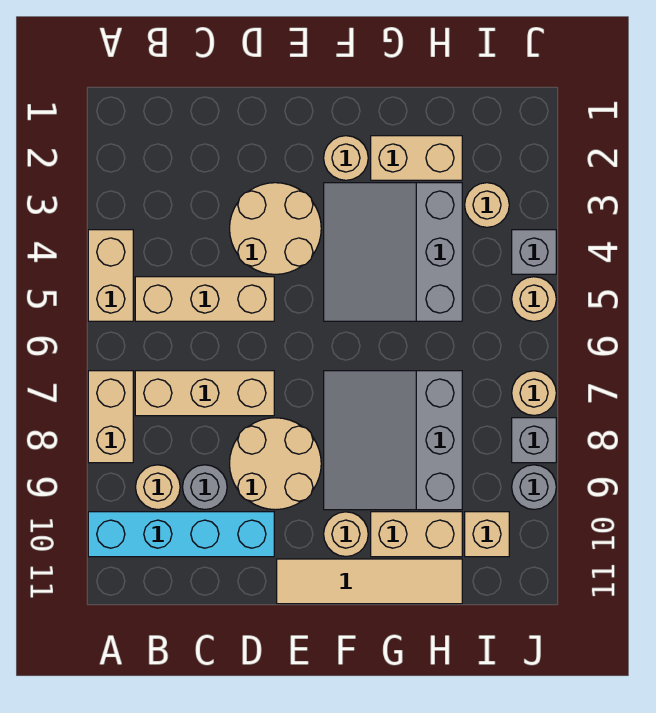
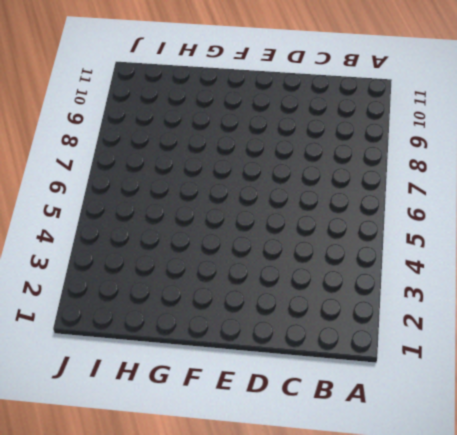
none -> tan 1x2 brick [88,230,133,321]
none -> tan 1x2 brick [88,371,133,463]
none -> cyan 1x4 brick [88,512,274,557]

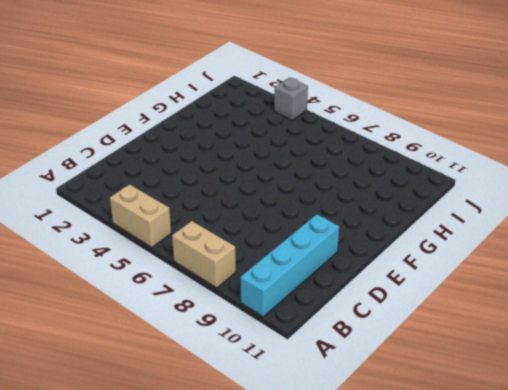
none -> tan 1x3 brick [135,277,274,321]
none -> tan 1x3 brick [135,371,274,416]
none -> tan 1x1 round brick [136,465,180,510]

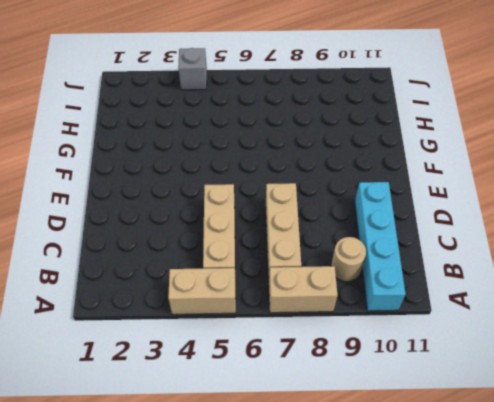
none -> grey 1x1 round brick [183,465,227,510]
none -> tan 2x2 round brick [230,183,321,274]
none -> tan 2x2 round brick [230,418,321,510]

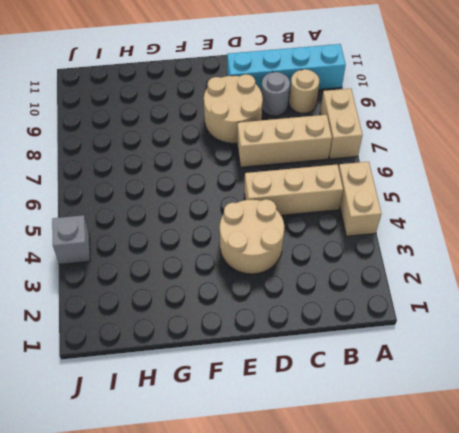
none -> tan 1x4 tile [277,559,462,604]
none -> tan 1x1 round brick [324,136,368,180]
none -> grey 3x3 slope [324,183,462,321]

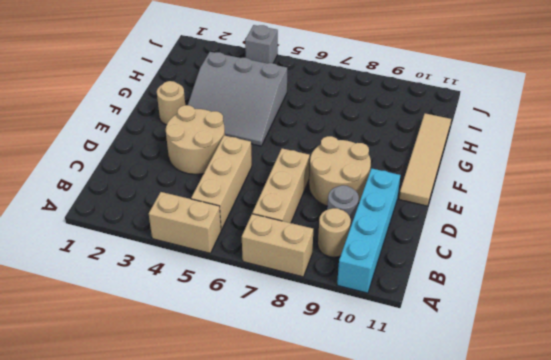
none -> grey 3x3 slope [324,371,462,510]
none -> tan 1x1 round brick [324,512,368,557]
none -> tan 1x2 brick [371,136,462,180]

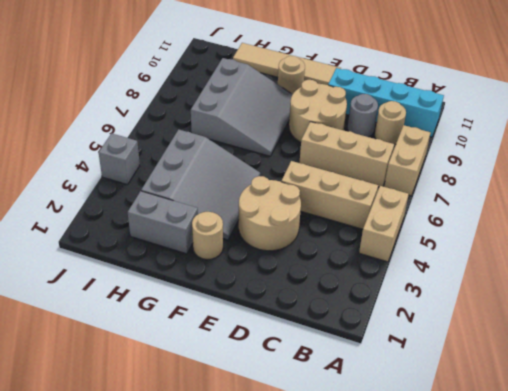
grey 1x2 brick [128,191,198,254] -> tan 1x2 brick [371,136,462,180]
none -> tan 1x2 brick [371,512,462,557]
none -> tan 1x1 round brick [465,183,509,227]
none -> tan 1x1 brick [465,512,509,557]

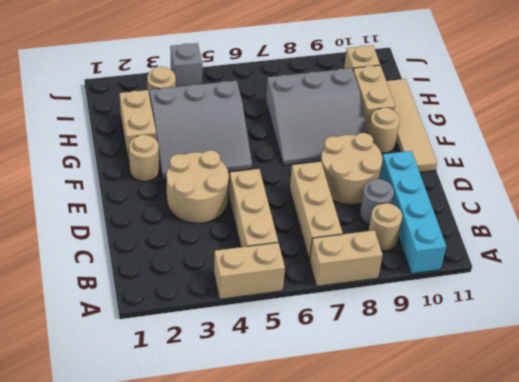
none -> tan 1x1 round brick [512,277,556,321]
none -> tan 1x1 round brick [512,371,556,415]
none -> grey 1x1 brick [512,418,556,463]

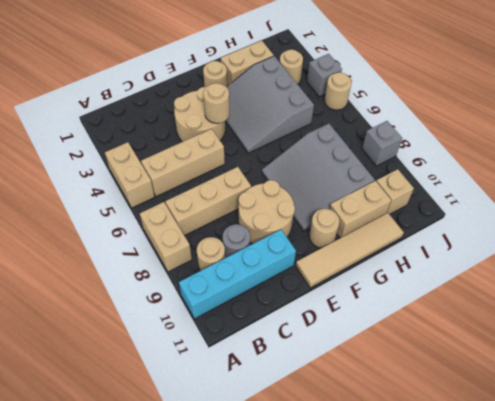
tan 1x1 round brick [203,83,229,123] -> tan 1x1 round brick moved to [512,371,556,415]
none -> grey 1x1 round brick [512,465,556,509]

